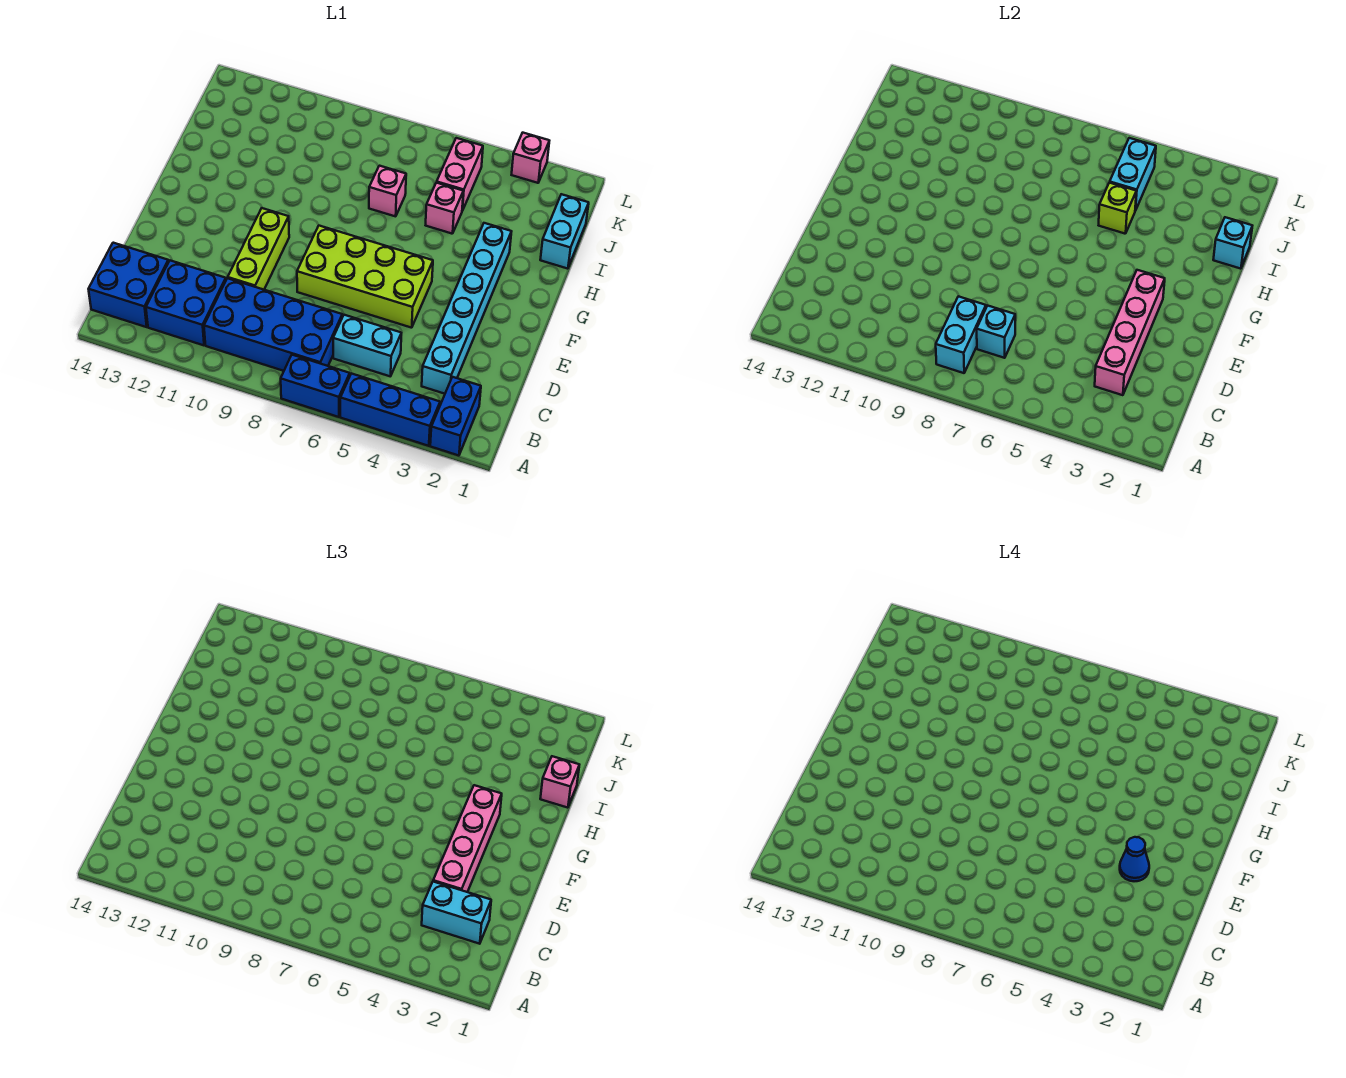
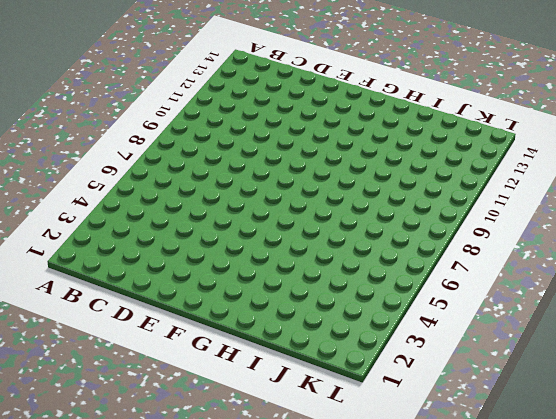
none -> blue 1x2 brick [430,377,481,456]
none -> blue 1x3 brick [340,373,440,446]
none -> blue 1x2 brick [281,355,350,417]

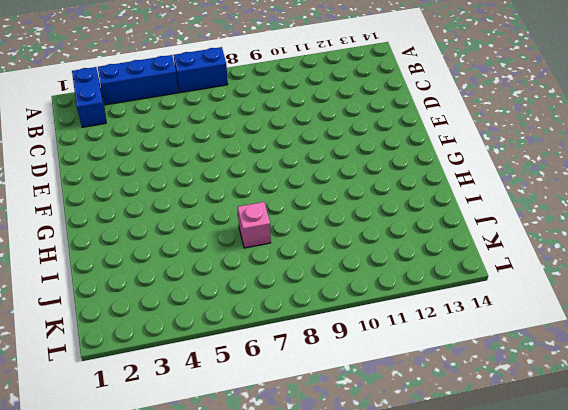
none -> blue 2x4 brick [204,278,342,371]
none -> blue 2x2 brick [146,261,226,345]
none -> blue 2x2 brick [89,243,169,327]

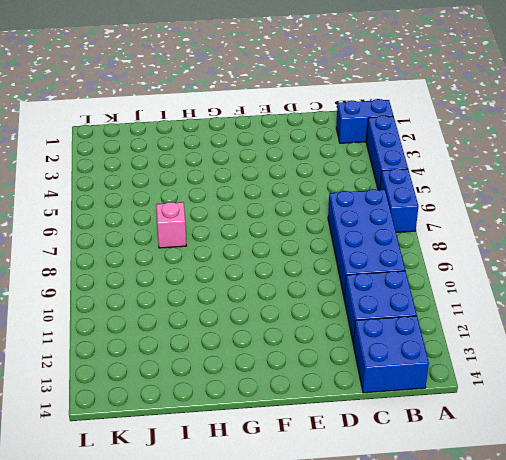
none -> cyan 1x6 brick [422,223,512,394]
none -> cyan 1x2 brick [333,315,401,376]
none -> lime 1x3 brick [228,208,289,290]

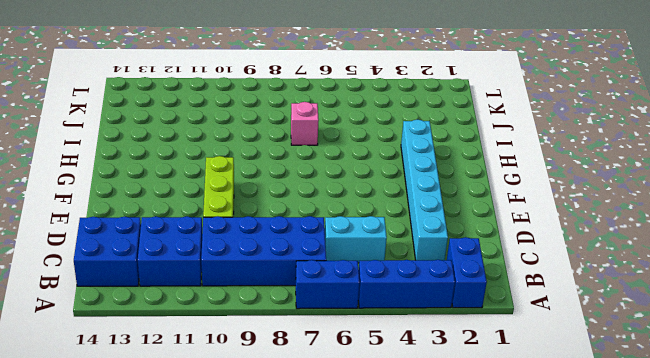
none -> lime 2x4 brick [297,226,433,328]
none -> cyan 1x2 brick [540,194,589,269]
none -> pink 1x1 brick [426,183,463,234]

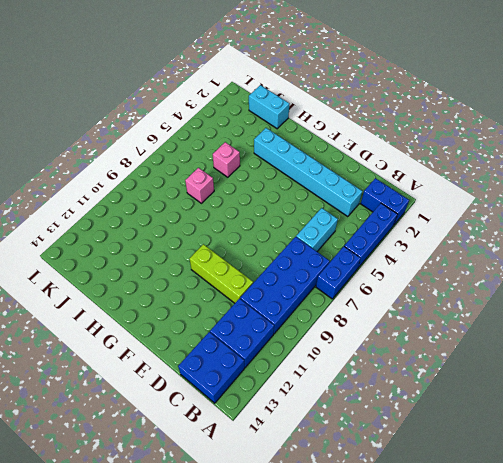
none -> lime 2x4 brick [297,226,433,328]
none -> pink 1x2 brick [437,138,483,211]
none -> pink 1x1 brick [512,133,549,183]

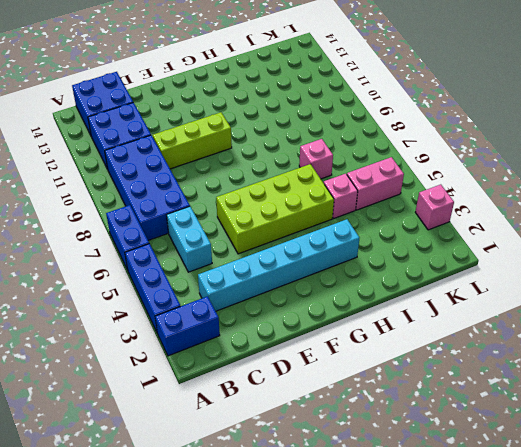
lime 2x4 brick [216,164,334,254] -> lime 2x4 brick turned to [297,226,433,328]
none -> cyan 1x2 brick [540,194,589,269]
none -> cyan 1x2 brick [936,296,986,373]
none -> pink 1x4 brick [1095,270,1165,395]

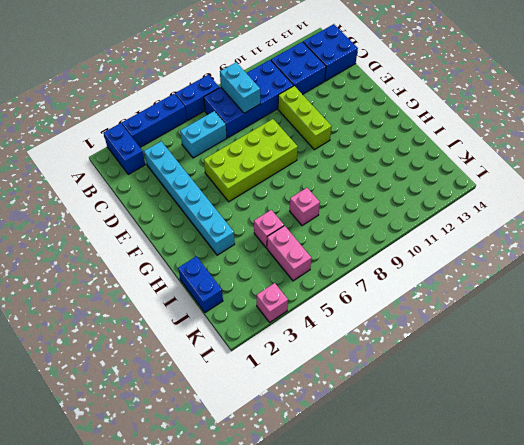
blue 1x2 brick [178,256,223,313] -> cyan 1x2 brick [540,194,589,269]
none -> pink 1x4 brick [1095,270,1165,395]
none -> cyan 1x1 brick [977,305,1015,358]
none -> cyan 1x1 brick [1213,217,1252,269]

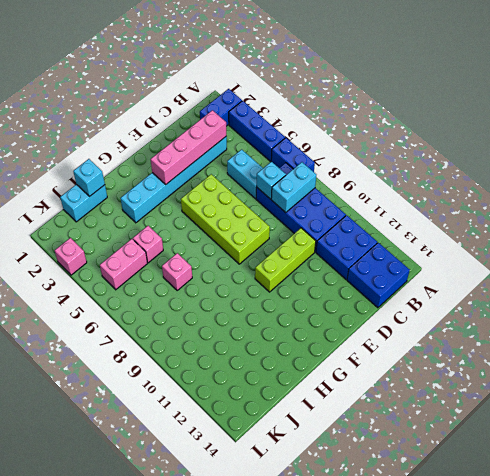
none -> lime 1x1 brick [1099,183,1136,234]
none -> cyan 1x2 brick [1110,138,1156,211]
none -> cyan 1x2 brick [422,882,491,944]

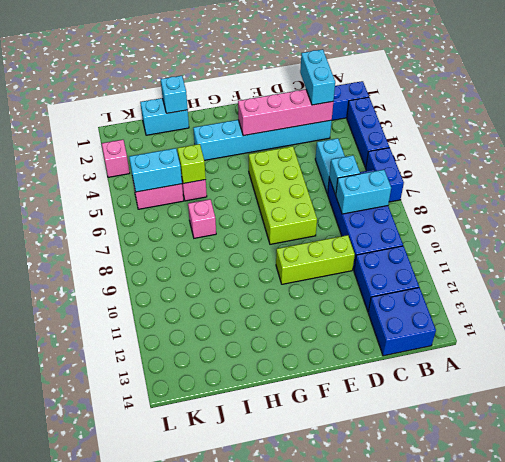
none -> pink 1x4 brick [433,785,502,892]
none -> pink 1x1 brick [540,756,579,808]
none -> blue 1x1 cone [1120,837,1149,881]

